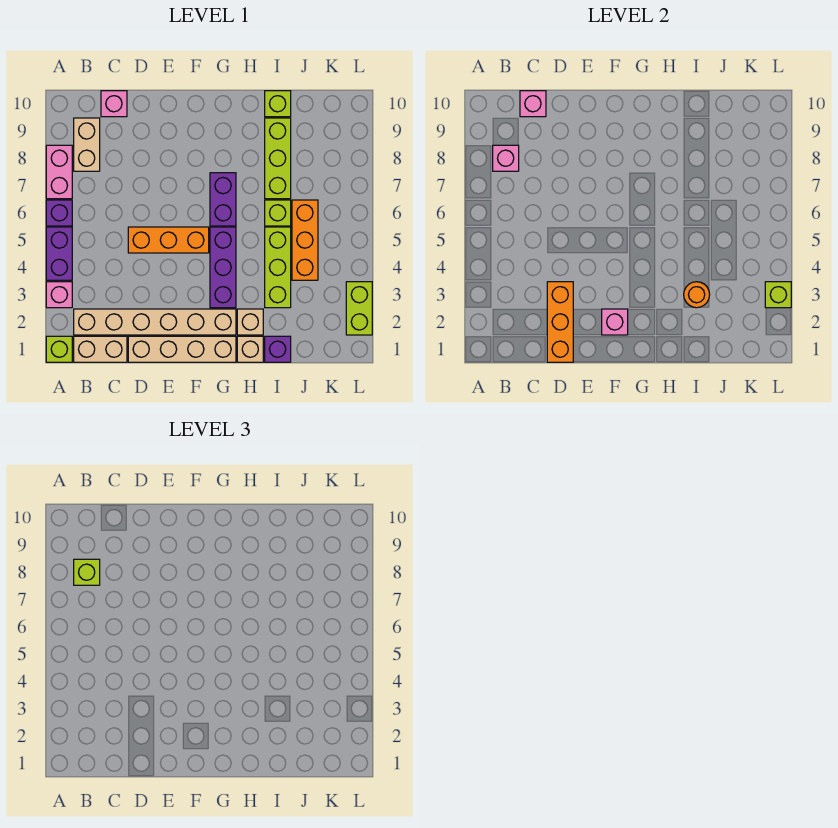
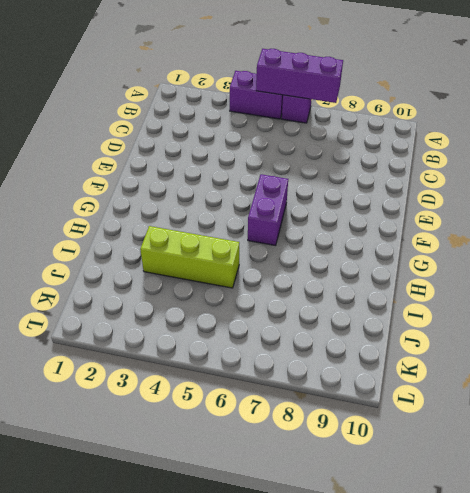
purple 1x3 brick [256,49,343,103] -> purple 1x3 brick moved to [210,227,236,308]
purple 1x2 brick [248,174,288,246] -> purple 1x2 brick turned to [210,173,236,226]
none -> lime 1x1 brick [46,336,72,362]
none -> pink 1x1 brick [46,282,72,308]
none -> pink 1x2 brick [46,145,72,199]

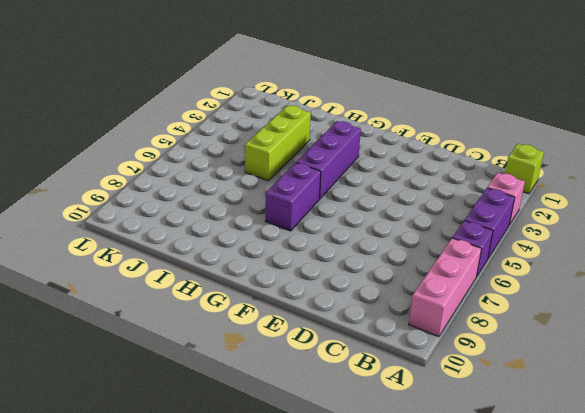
pink 1x3 brick [409,238,481,337] -> pink 1x2 brick [46,145,72,199]
none -> tan 1x2 brick [74,336,127,362]
none -> tan 1x6 brick [74,309,236,335]
none -> tan 1x2 brick [74,118,100,171]

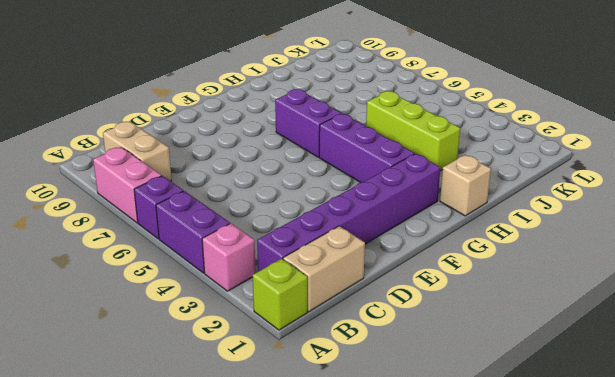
purple 1x6 brick [257,154,440,271] -> tan 1x6 brick [74,309,236,335]
none -> pink 1x1 brick [101,91,127,117]
none -> tan 1x4 brick [128,336,236,362]
none -> orange 1x3 brick [128,227,209,253]

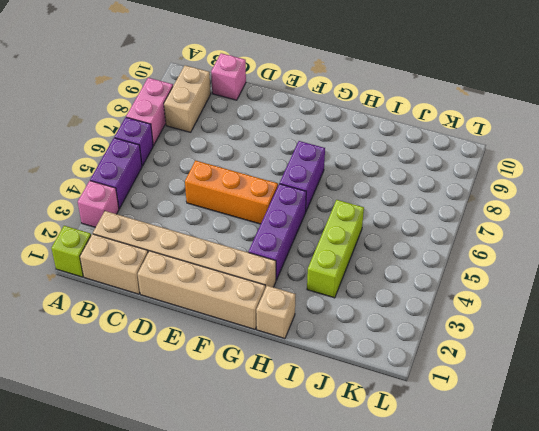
none -> tan 1x1 brick [237,309,263,335]
none -> purple 1x1 brick [265,336,291,362]
none -> lime 1x1 brick [265,200,291,226]

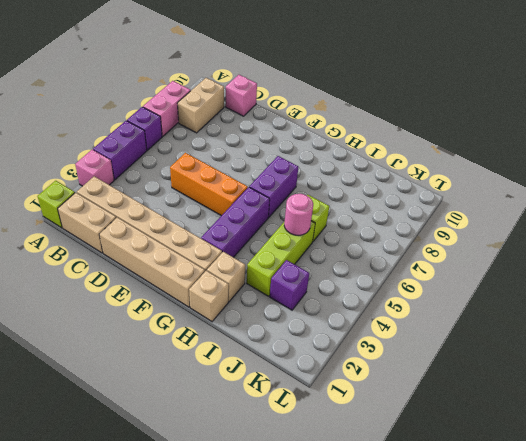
pink 1x1 round brick [284,194,313,235] -> none
purple 1x1 brick [270,260,309,310] -> purple 1x1 brick moved to [265,336,291,362]
none -> lime 1x3 brick [265,118,291,199]
none -> lime 1x1 brick [265,91,291,117]
none -> orange 1x3 brick [292,200,318,280]

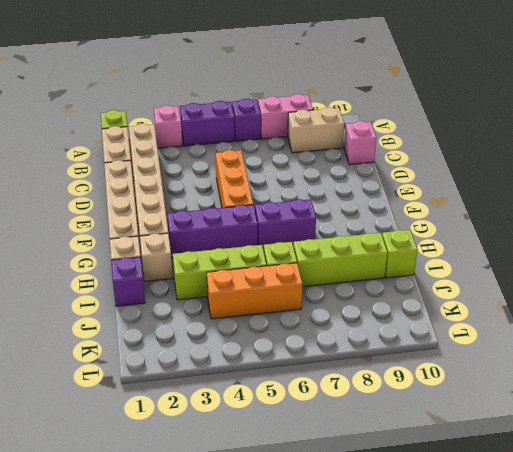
none -> lime 1x2 brick [346,282,372,335]
none -> pink 1x1 brick [493,145,519,171]
none -> pink 1x1 brick [520,91,546,117]

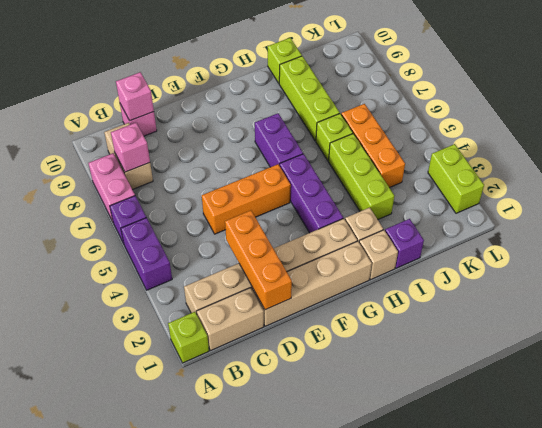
none -> pink 1x1 brick [46,282,72,308]
none -> pink 1x1 brick [602,309,628,335]
none -> orange 1x1 round brick [684,282,710,308]

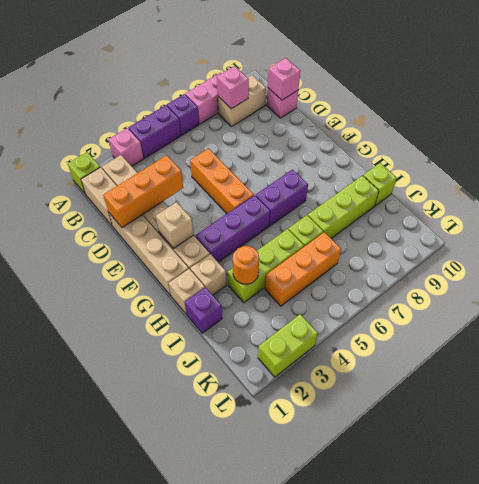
tan 1x1 brick [156,202,194,249] -> pink 1x1 brick [602,309,628,335]
none -> lime 1x1 brick [765,282,791,308]
none -> lime 1x1 brick [74,559,100,585]

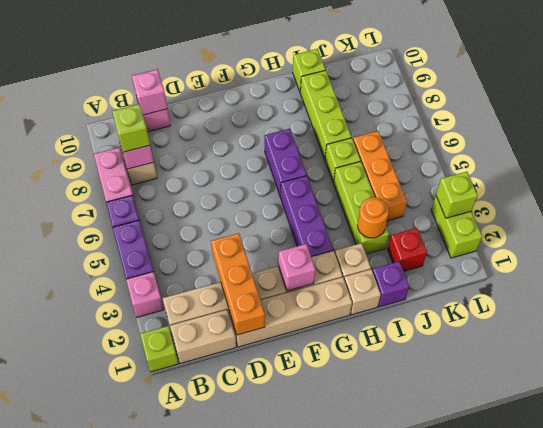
red 1x1 brick [388,228,427,271] -> none
none -> orange 1x3 brick [128,227,209,253]

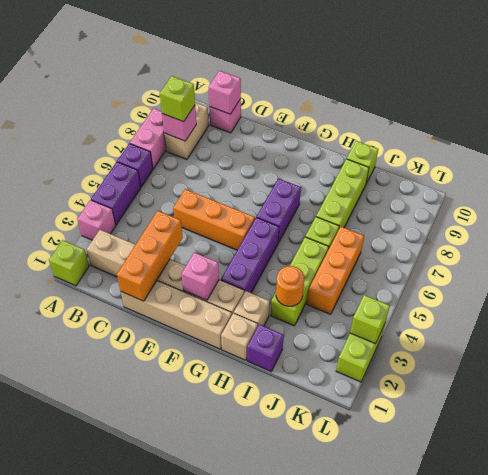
none -> tan 1x2 brick [74,336,127,362]

